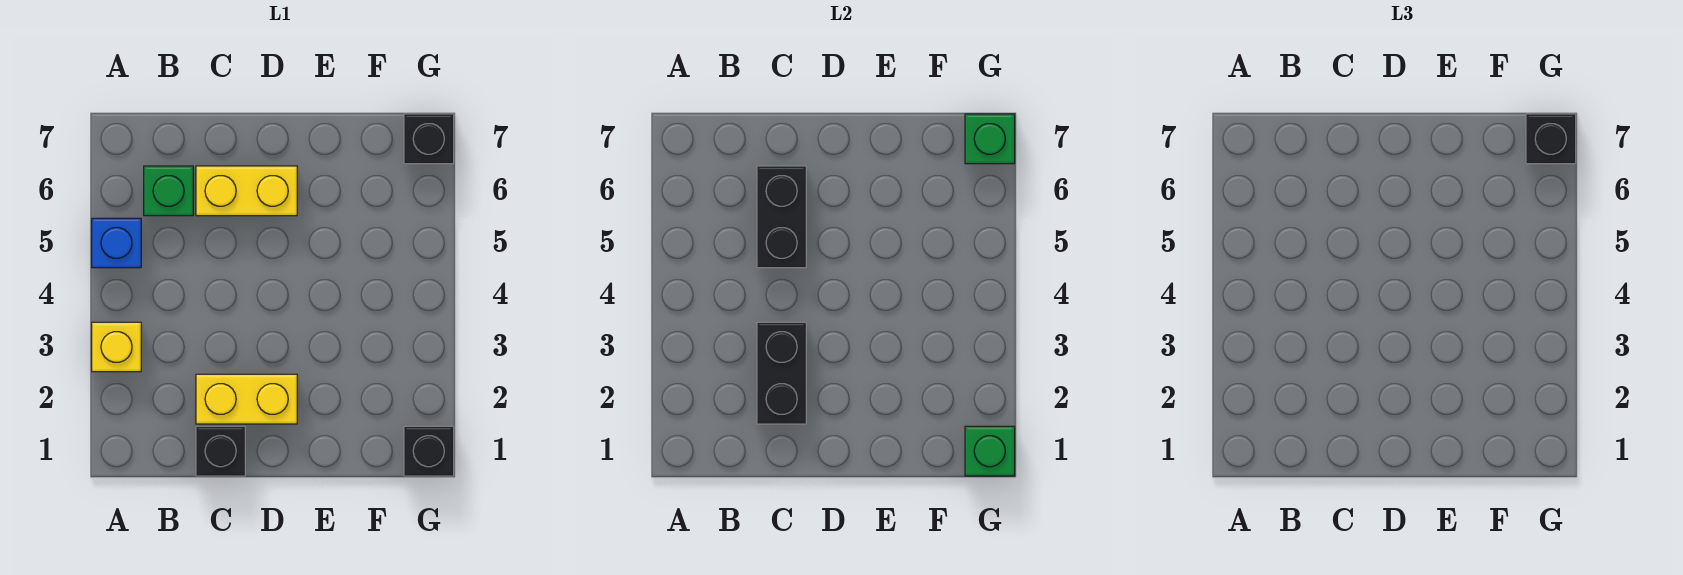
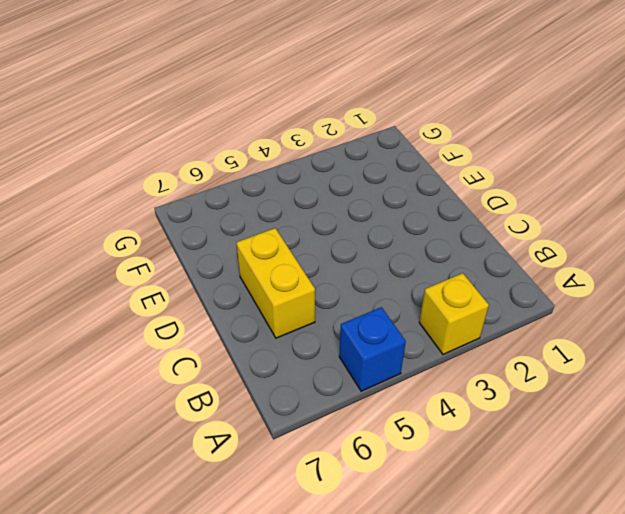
none -> green 1x1 brick [144,166,193,216]
none -> black 1x1 brick [196,426,245,476]
none -> yellow 1x2 brick [196,374,297,424]

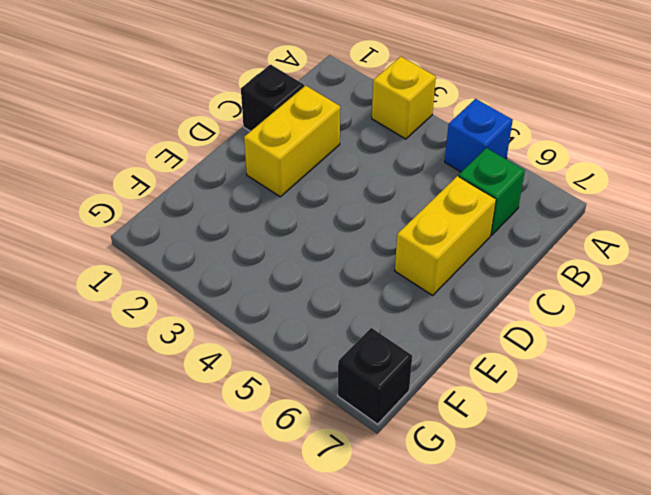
none -> black 1x1 brick [404,426,454,476]
none -> black 1x2 brick [757,322,806,424]
none -> black 1x2 brick [757,166,806,268]

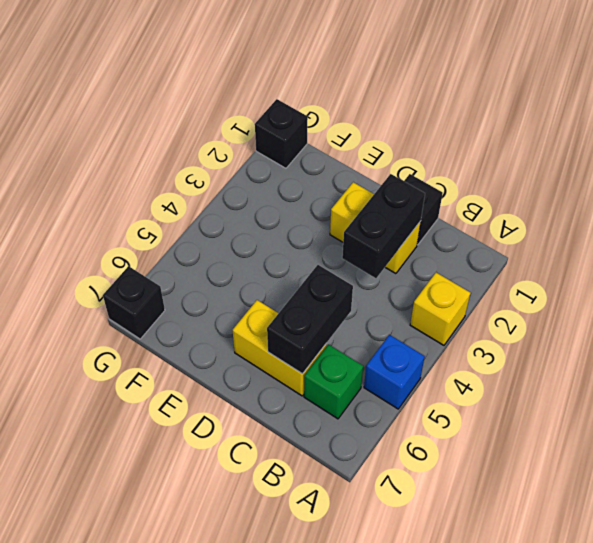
none -> green 1x1 brick [965,426,1015,476]
none -> green 1x1 brick [965,114,1015,164]
none -> black 1x1 brick [1526,114,1576,164]

